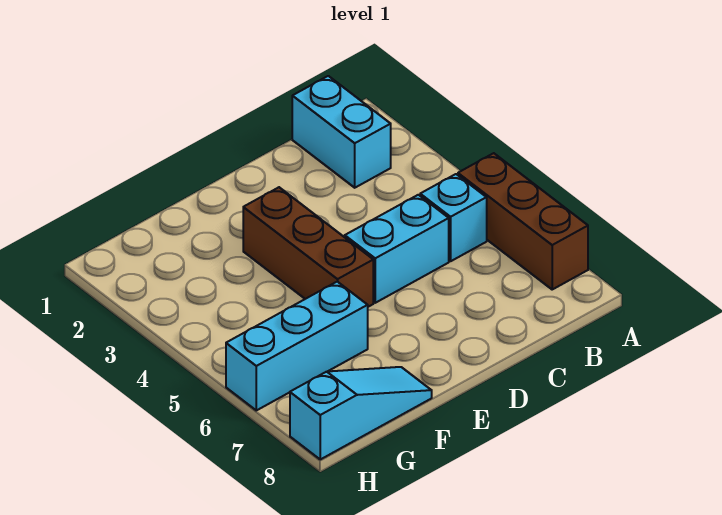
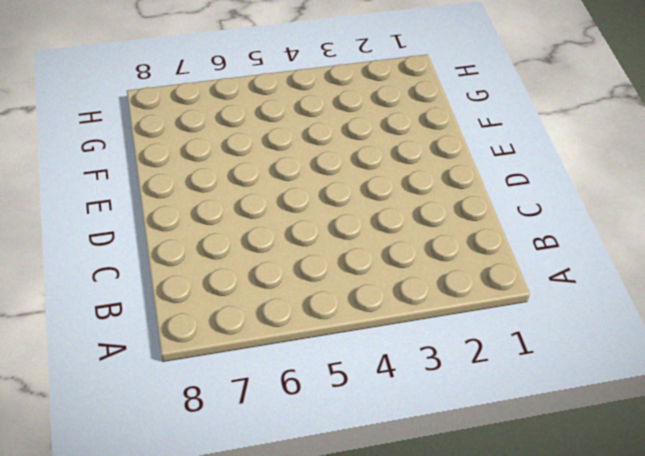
none -> brown 1x3 brick [458,153,588,289]
none -> cyan 1x2 brick [292,76,391,188]

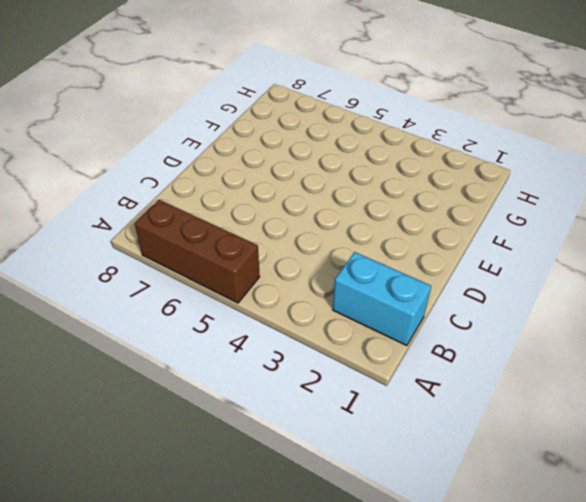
none -> cyan 1x1 brick [420,174,487,261]
none -> cyan 1x2 brick [345,195,449,303]

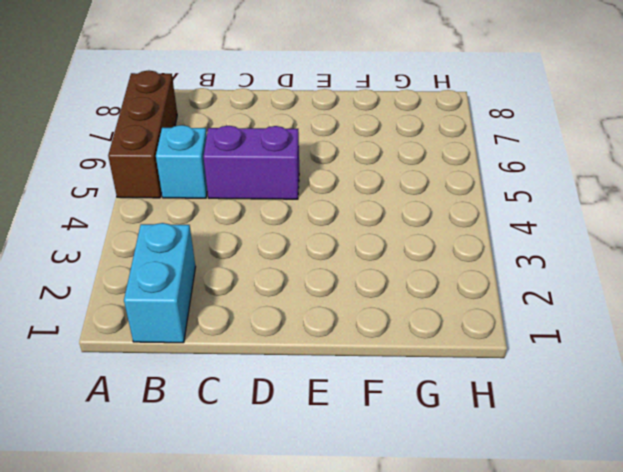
purple 1x2 brick [203,126,299,199] -> cyan 1x2 brick [345,195,449,303]
none -> brown 1x3 brick [243,187,373,307]
none -> cyan 1x3 brick [226,282,368,410]

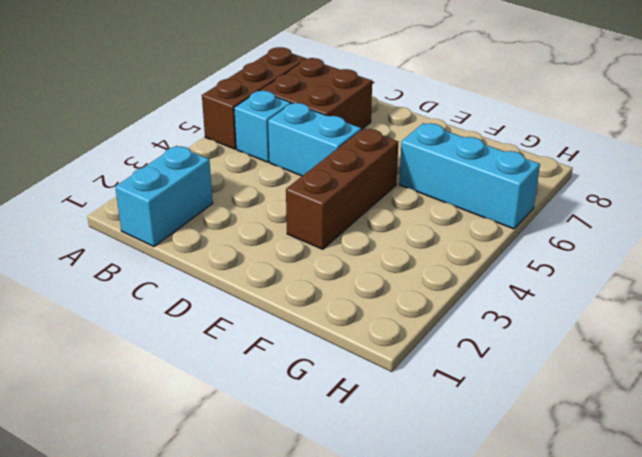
brown 2x2 brick [260,58,372,130] -> none
none -> cyan 1x3 slope [290,367,432,459]

